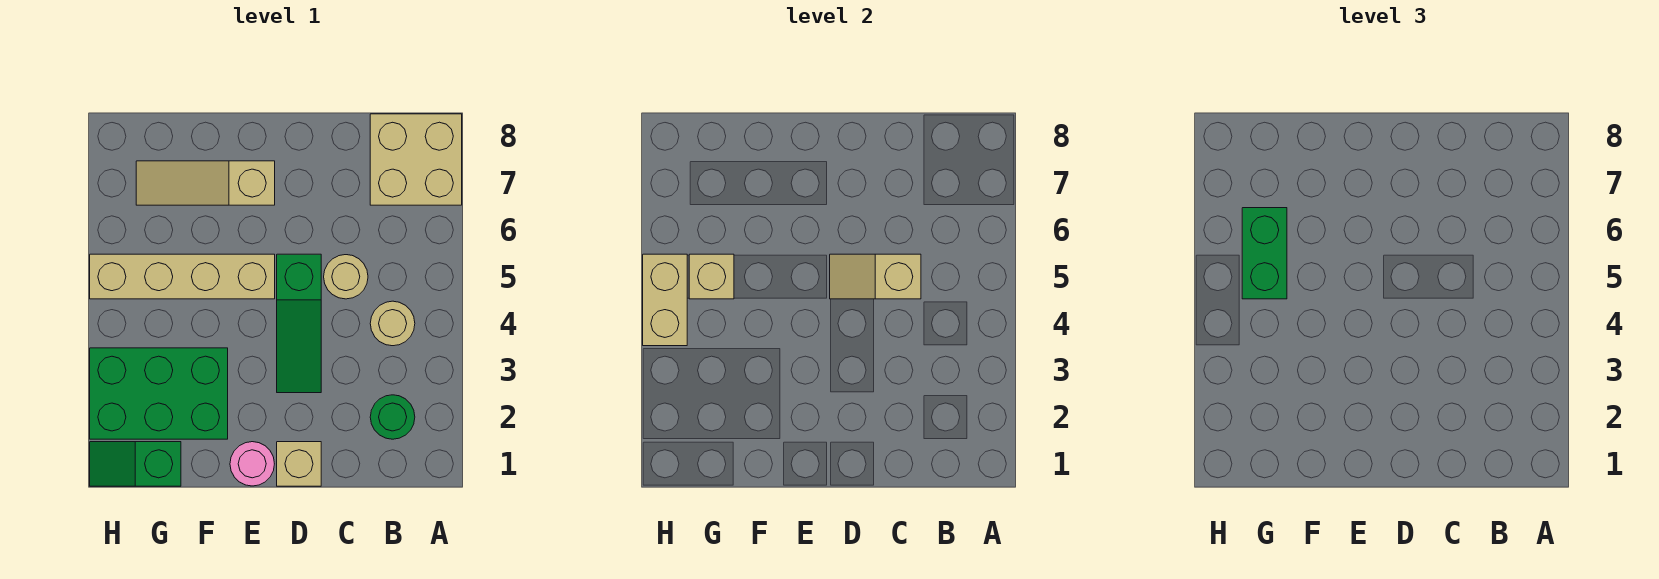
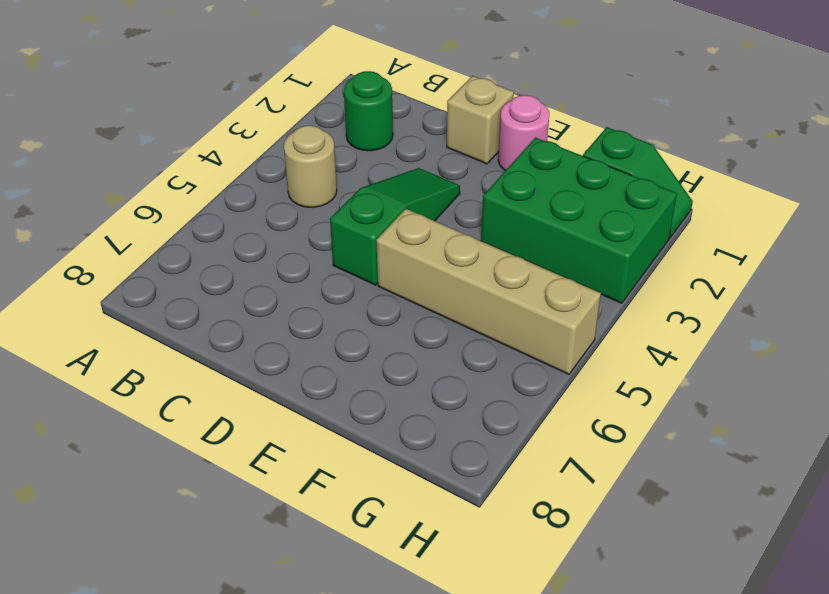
none -> tan 2x2 brick [370,114,462,205]
none -> tan 1x1 round brick [324,255,368,299]
none -> tan 1x3 slope [136,161,275,205]

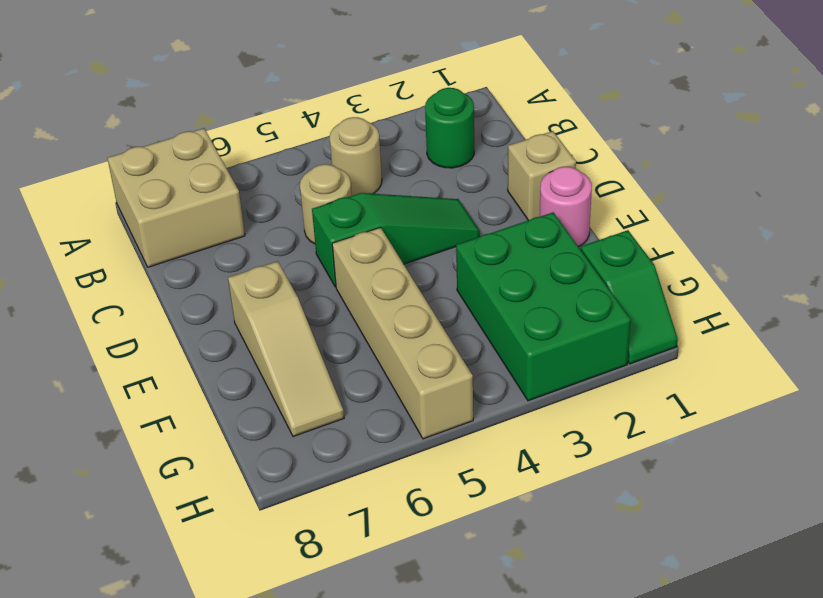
none -> tan 1x2 slope [830,254,921,299]
none -> tan 1x1 brick [689,254,734,299]
none -> tan 1x2 brick [643,254,687,346]

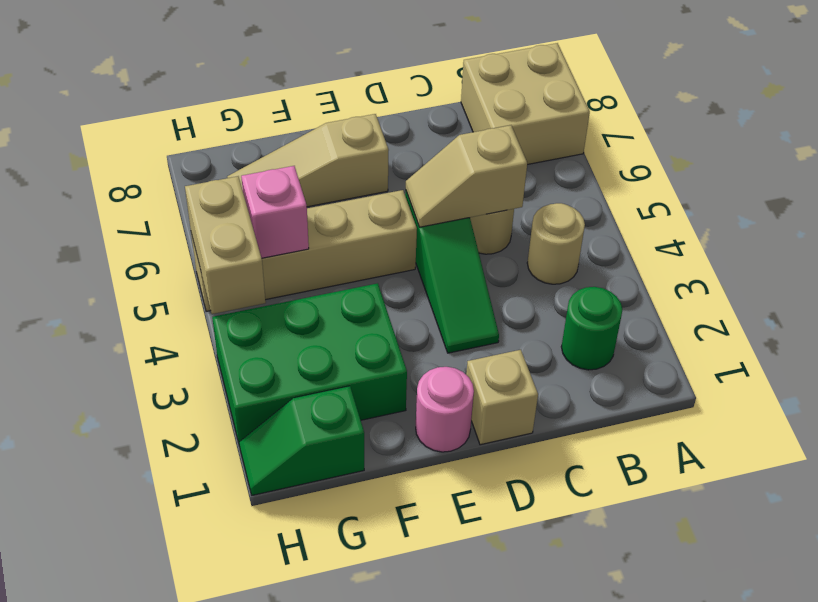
pink 1x1 brick [241,166,309,258] -> tan 1x1 brick [689,254,734,299]
none -> green 1x2 brick [1242,208,1287,299]

